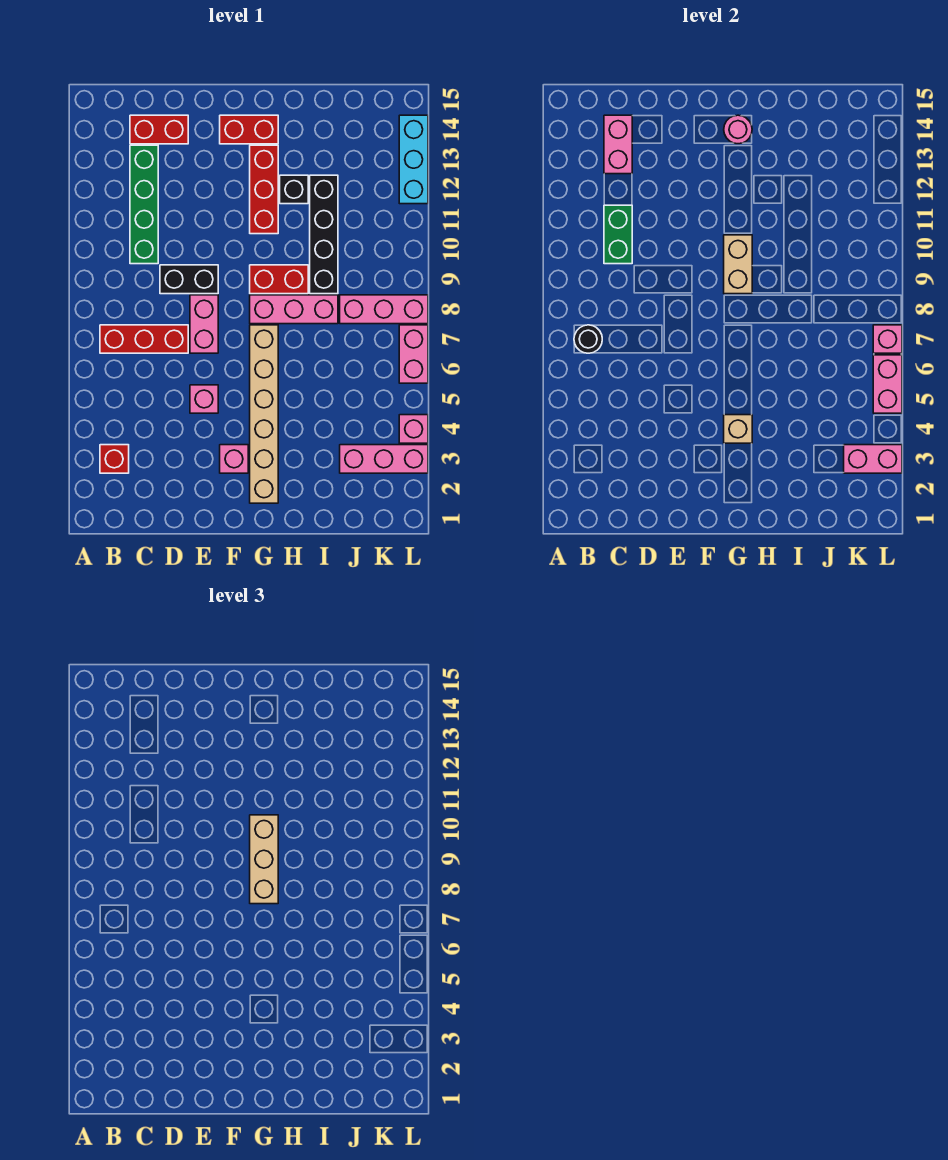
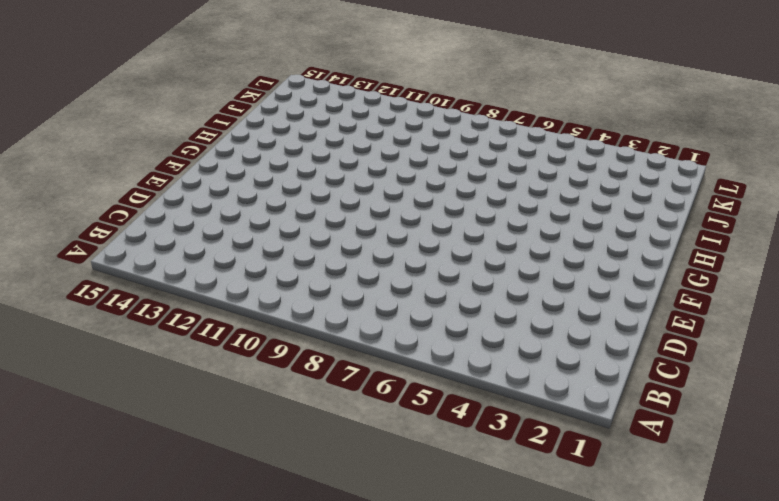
none -> red 1x1 brick [100,445,129,473]
none -> red 1x3 brick [100,325,188,353]
none -> green 1x4 brick [130,145,158,264]
none -> red 1x2 brick [130,115,188,144]

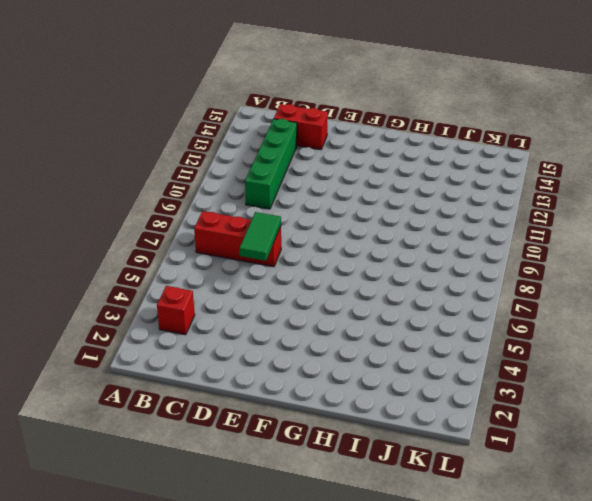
green 1x2 tile [240,212,281,261] -> none
none -> black 1x2 brick [160,265,218,294]
none -> pink 1x1 brick [190,385,218,413]
none -> pink 1x2 brick [190,295,218,353]
none -> pink 1x1 brick [220,445,248,473]

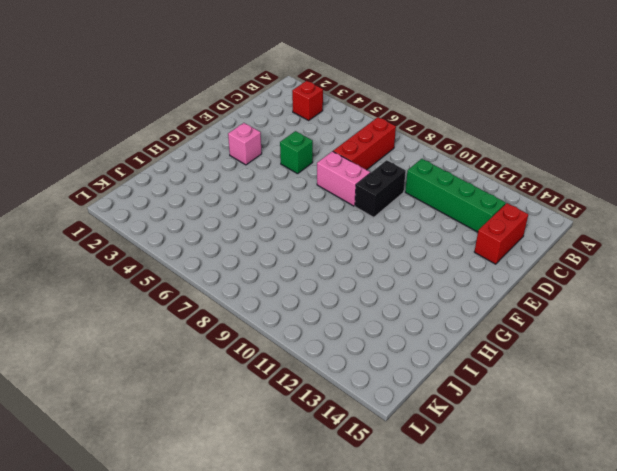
green 1x1 brick [280,131,313,174] -> pink 1x1 brick [190,385,218,413]
none -> red 1x2 brick [220,115,278,144]
none -> tan 1x6 brick [250,325,278,503]
none -> pink 1x3 brick [250,295,338,324]
none -> red 1x2 brick [250,265,308,294]

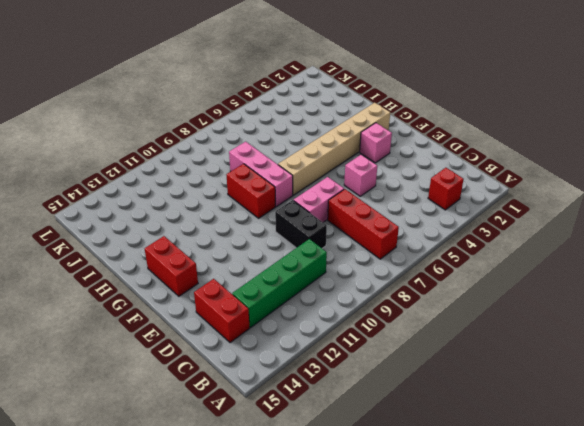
none -> red 1x3 brick [250,145,278,234]
none -> black 1x1 brick [280,175,308,204]
none -> black 1x4 brick [310,175,338,294]
none -> pink 1x3 brick [340,445,428,473]

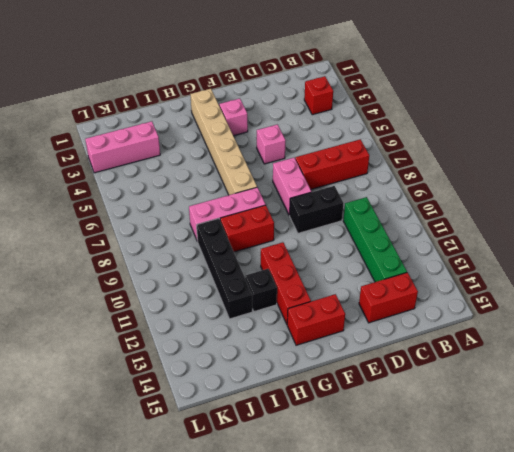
none -> pink 1x3 brick [340,295,428,324]
none -> pink 1x1 brick [399,415,428,443]
none -> pink 1x2 brick [399,325,428,383]
none -> cyan 1x3 brick [399,115,428,204]

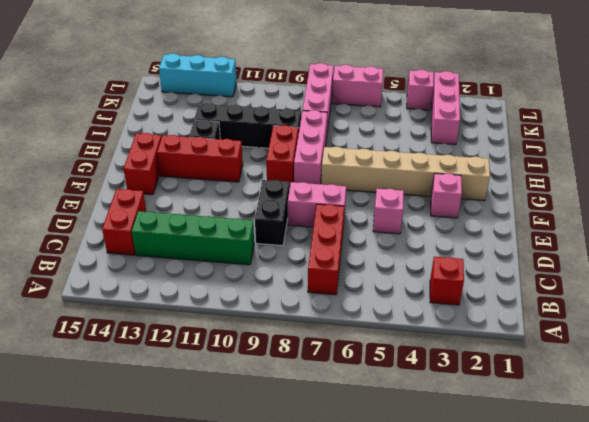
none -> black 1x1 round brick [574,325,602,353]
none -> green 1x2 brick [604,205,632,264]
none -> pink 1x2 brick [604,115,632,174]
none -> tan 1x1 brick [724,415,752,443]

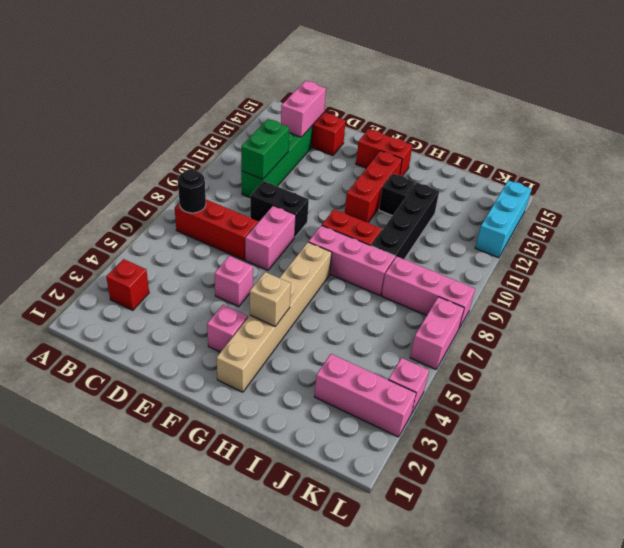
none -> tan 1x2 brick [724,235,752,294]
none -> pink 1x1 round brick [724,115,752,144]
none -> pink 1x2 brick [844,445,902,473]
none -> pink 1x2 brick [873,355,902,413]

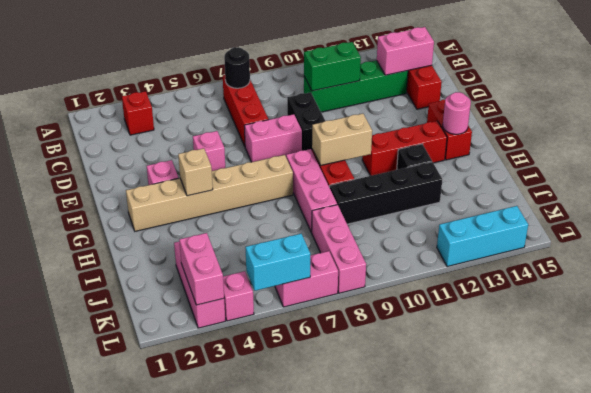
cyan 1x2 brick [246,234,310,291] -> pink 1x2 brick [873,355,902,413]
none -> pink 1x1 brick [873,325,902,353]
none -> tan 1x3 brick [250,815,278,904]

